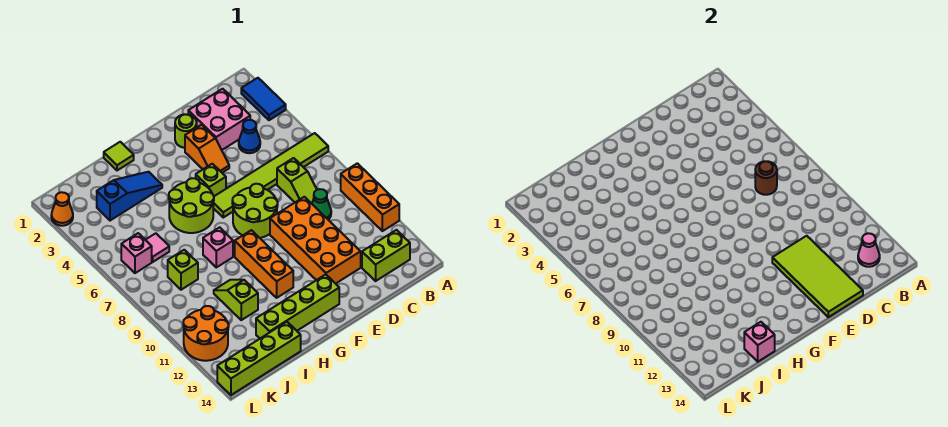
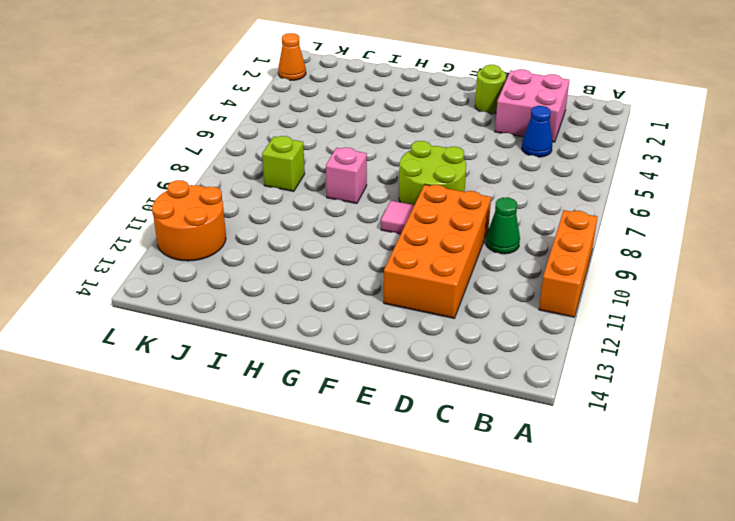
pink 1x1 tile [381,201,414,234] -> pink 1x1 tile moved to [146,233,169,262]
none -> blue 1x2 tile [241,78,286,120]
none -> lime 1x6 tile [213,133,328,217]
none -> lime 1x2 brick [362,230,410,281]
none -> lime 1x2 slope [277,158,317,204]

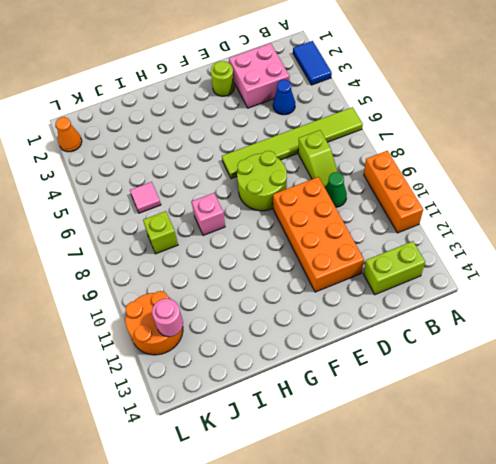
pink 1x1 round brick [152,299,183,337] -> none
none -> orange 1x2 slope [185,125,229,173]
none -> lime 1x1 brick [196,164,226,196]
none -> lime 1x4 brick [256,275,339,338]
none -> lime 2x2 round brick [169,178,214,233]

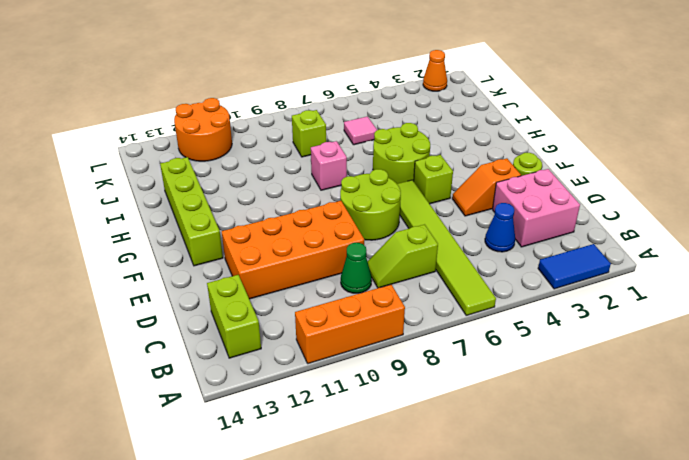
none -> orange 1x3 brick [235,230,293,298]
none -> lime 1x1 tile [104,142,134,170]
none -> blue 1x3 slope [97,172,162,221]
none -> lime 1x2 slope [214,280,258,320]

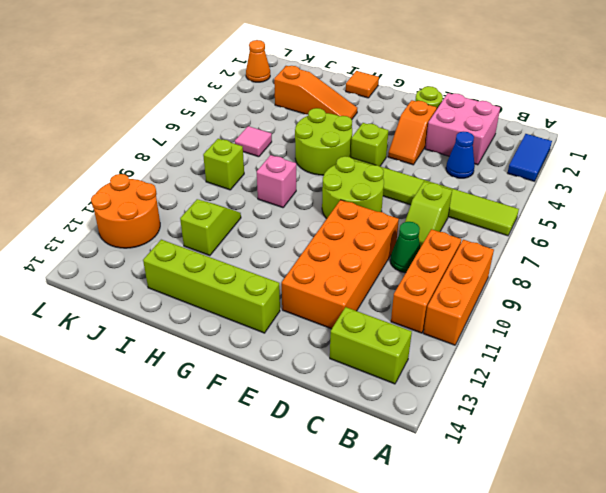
orange 1x3 brick [391,229,461,333] -> orange 1x3 brick moved to [235,230,293,298]
orange 1x1 tile [346,71,379,98] -> lime 1x1 tile [104,142,134,170]
orange 1x3 slope [274,66,357,119] -> blue 1x3 slope [97,172,162,221]
none -> lime 1x4 brick [217,322,301,395]
none -> pink 1x1 brick [121,233,152,273]
none -> pink 1x1 cone [858,233,880,267]
none -> brown 1x1 round brick [755,161,777,195]

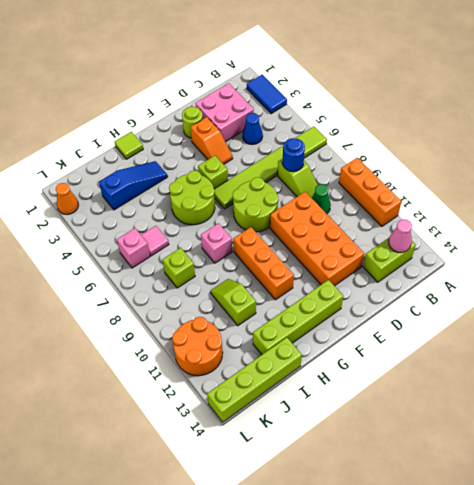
blue 1x1 round brick [282,138,305,172] -> brown 1x1 round brick [755,161,777,195]
none -> lime 2x4 tile [772,236,863,317]
none -> pink 1x1 brick [744,322,775,362]

